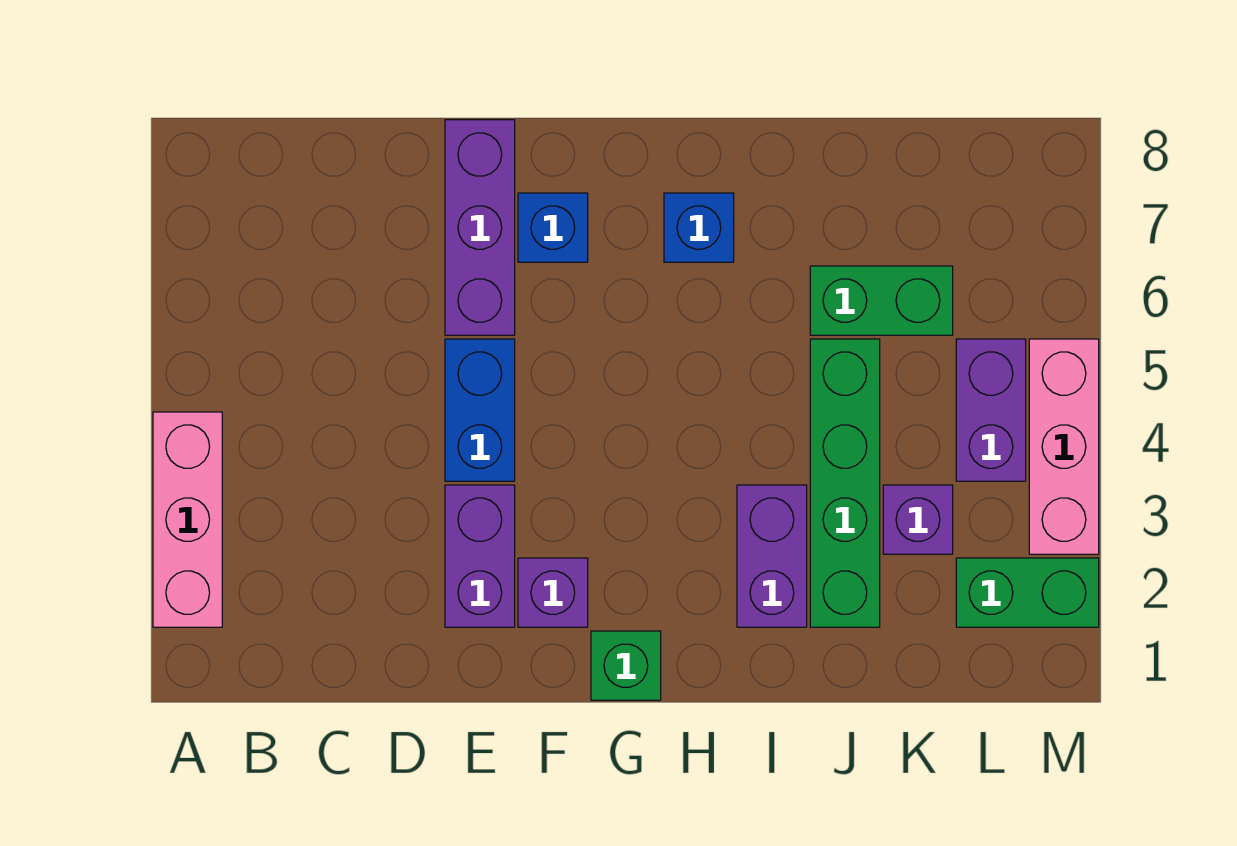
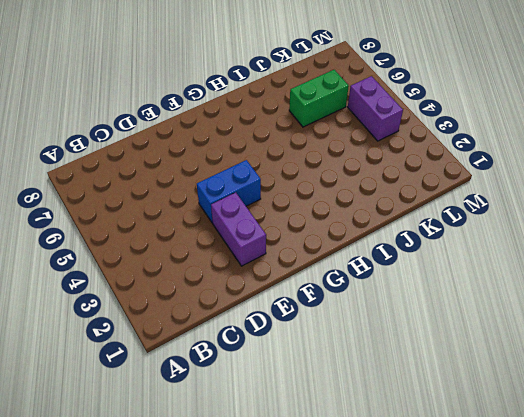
blue 1x2 brick [197,160,261,223] -> blue 1x2 brick turned to [445,339,515,481]
none -> pink 1x3 brick [153,412,222,627]
none -> purple 1x3 brick [445,120,515,335]
none -> purple 1x1 brick [518,558,588,627]

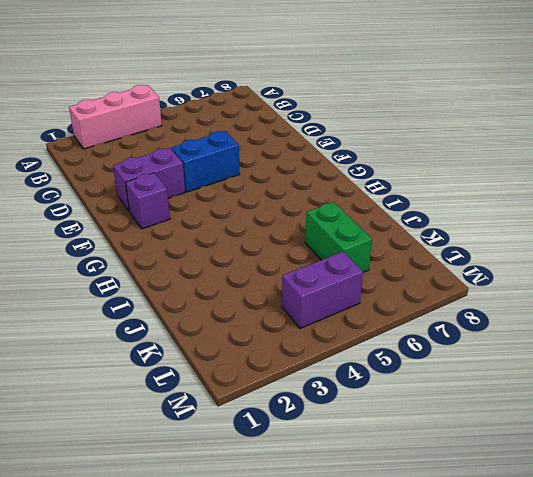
none -> purple 1x3 brick [445,120,515,335]
none -> blue 1x1 brick [518,193,588,262]
none -> green 1x1 brick [591,631,661,700]

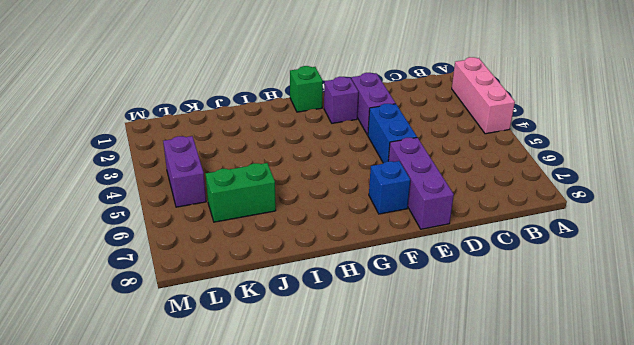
none -> blue 1x1 brick [664,193,734,262]
none -> purple 1x2 brick [737,485,807,627]
none -> green 1x4 brick [810,339,880,627]

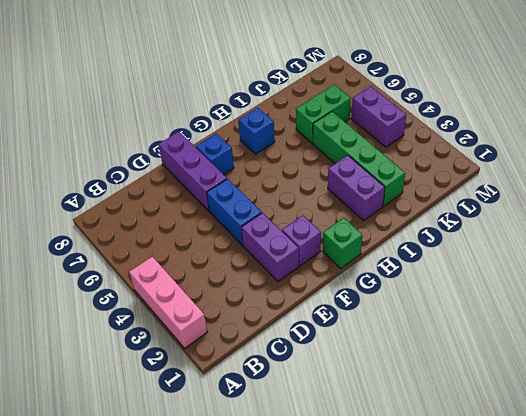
none -> purple 1x1 brick [883,485,953,554]
none -> green 1x2 brick [956,558,1099,627]
none -> pink 1x3 brick [1029,339,1099,554]

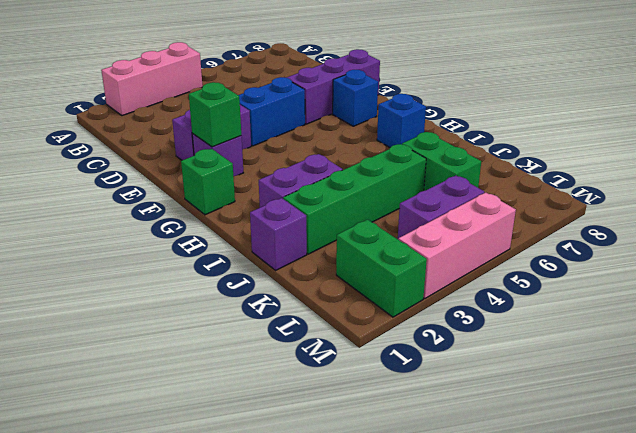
green 1x1 brick [189,82,241,147] -> none
purple 1x1 brick [250,198,307,270] -> purple 1x1 brick moved to [883,485,953,554]

